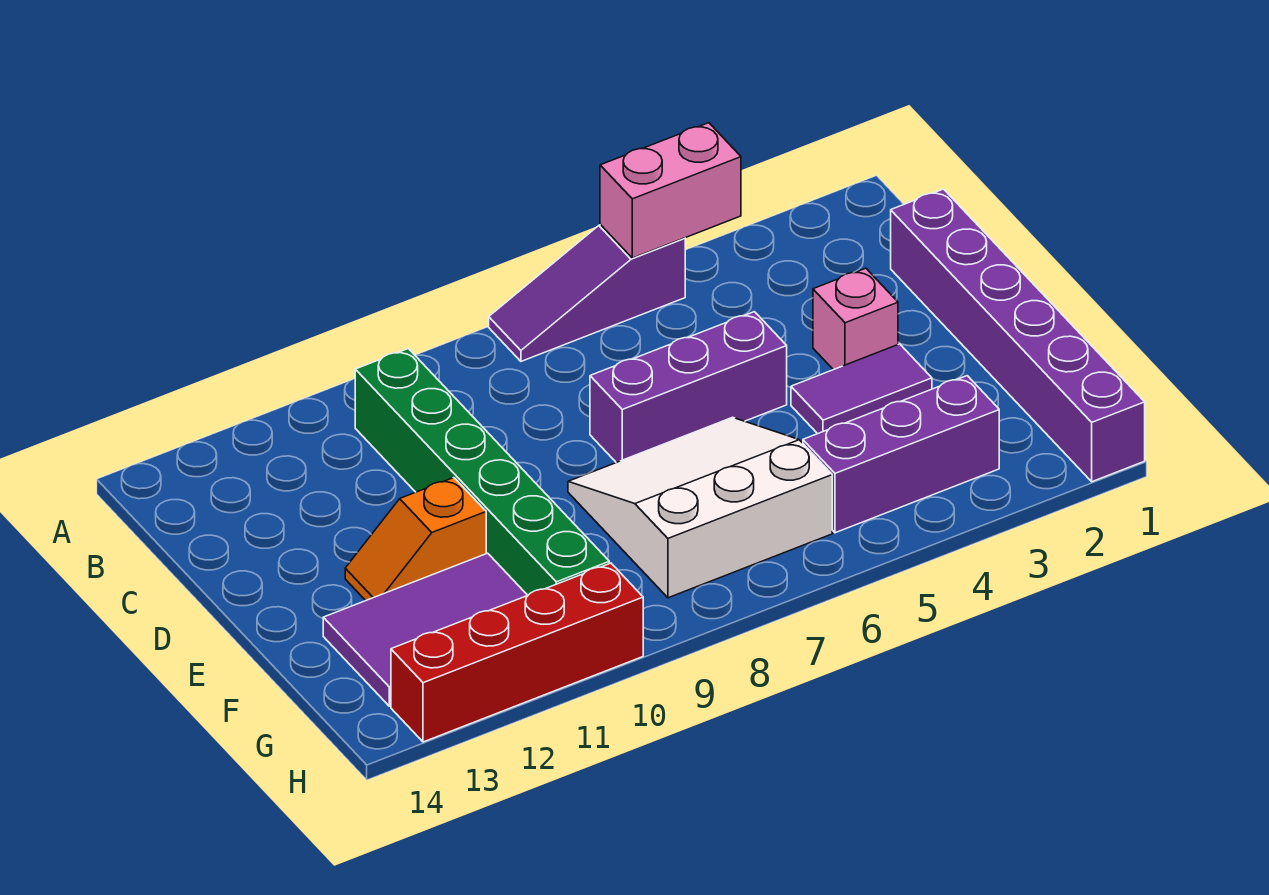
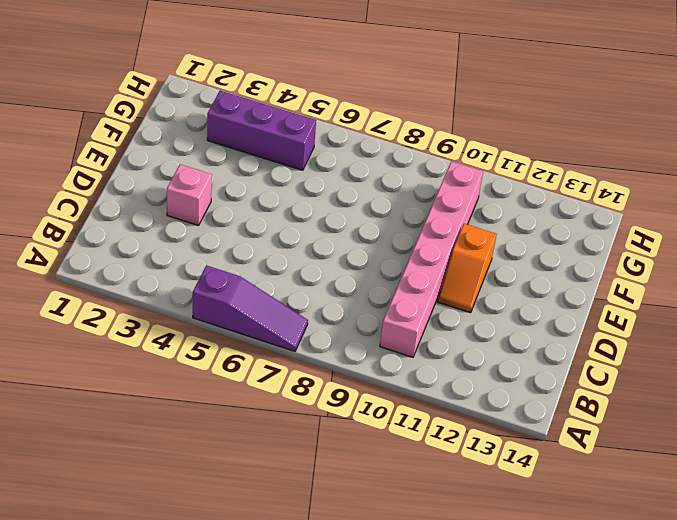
pink 1x6 brick [380,162,483,357] -> green 1x6 brick [355,349,609,595]
orange 1x2 slope [438,224,497,313] -> orange 1x2 slope turned to [345,478,486,601]
none -> purple 1x6 brick [891,189,1145,482]
none -> purple 1x3 brick [590,312,787,463]
none -> purple 1x2 tile [791,344,932,434]

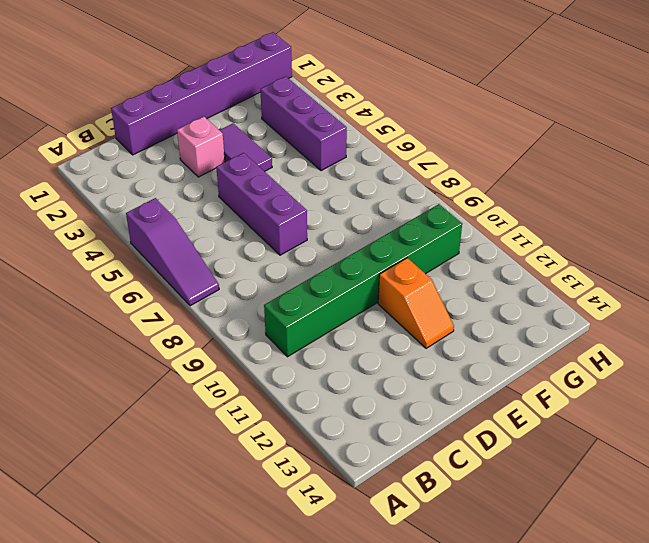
none -> white 3x3 slope [568,417,832,598]
none -> purple 2x3 tile [323,553,528,706]
none -> red 1x4 brick [391,563,643,742]

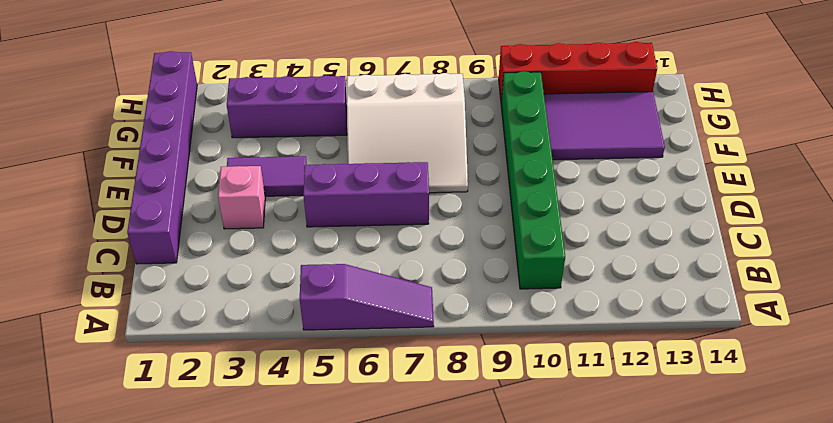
none -> orange 1x2 slope [345,478,486,601]
none -> pink 1x2 brick [600,123,741,258]

